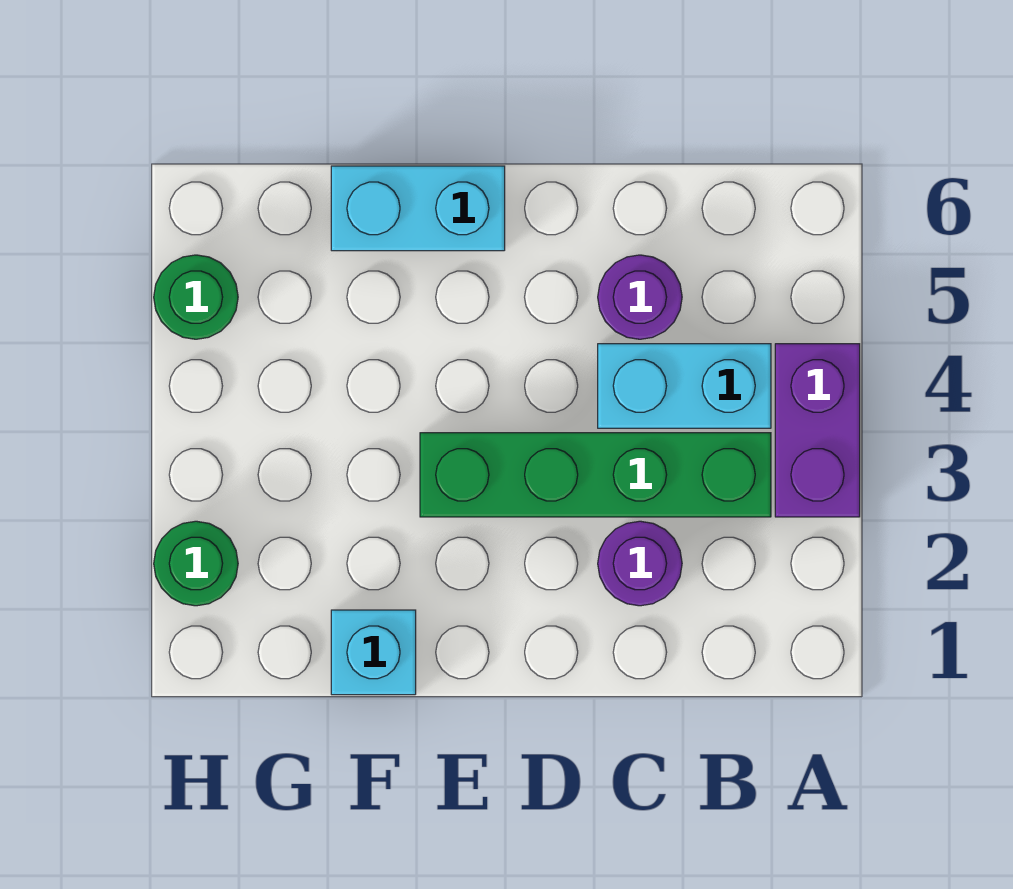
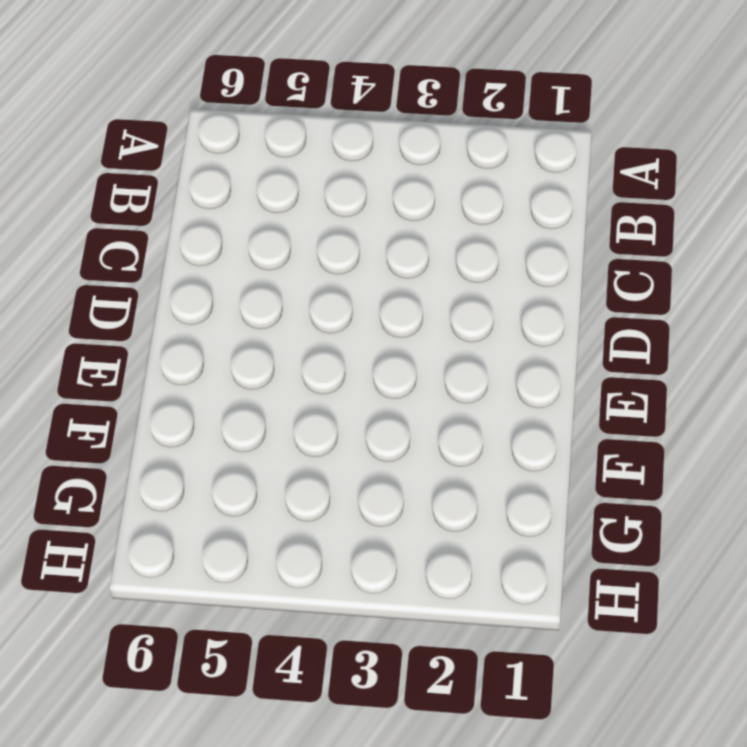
none -> purple 1x2 brick [775,344,860,517]
none -> green 1x4 brick [420,433,771,517]

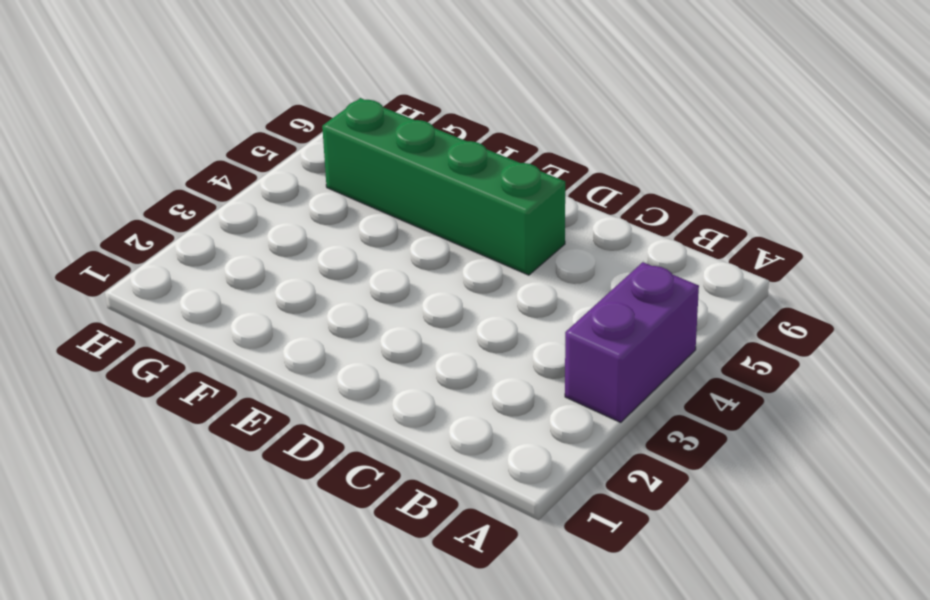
green 1x4 brick [322,98,565,275] -> green 1x4 brick moved to [420,433,771,517]
none -> cyan 1x2 brick [598,344,771,428]
none -> purple 1x1 round brick [598,521,682,606]

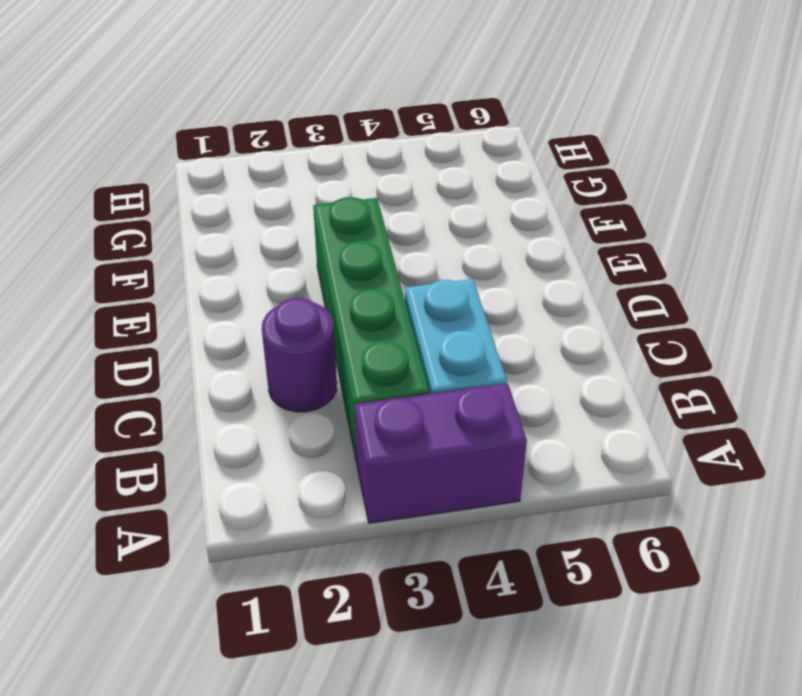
none -> purple 1x1 round brick [598,255,682,339]
none -> cyan 1x2 brick [331,166,505,251]

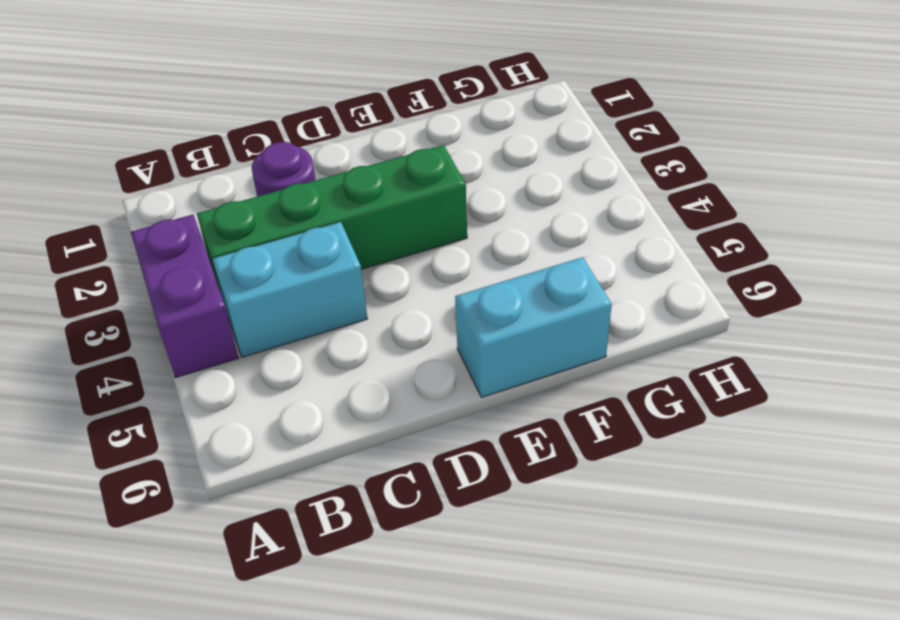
none -> purple 1x1 round brick [598,255,682,339]
none -> cyan 1x1 brick [331,610,416,695]

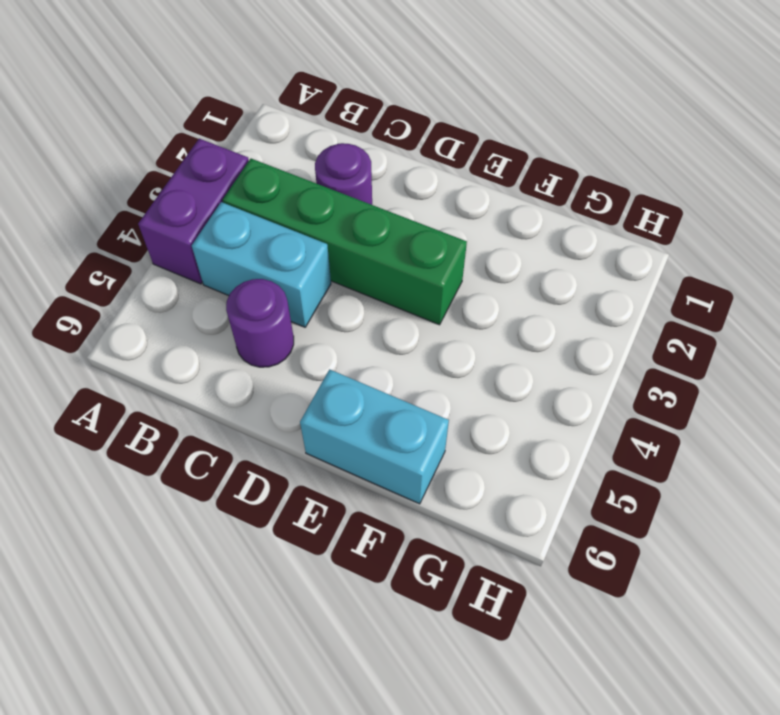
none -> cyan 1x1 brick [331,610,416,695]
none -> green 1x1 round brick [154,521,238,606]

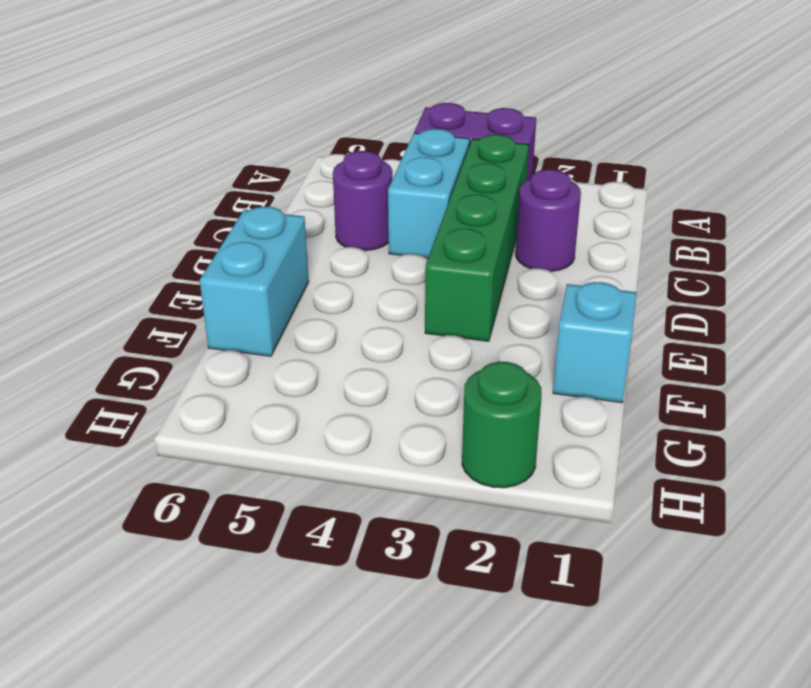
none -> green 1x1 round brick [154,255,238,339]

